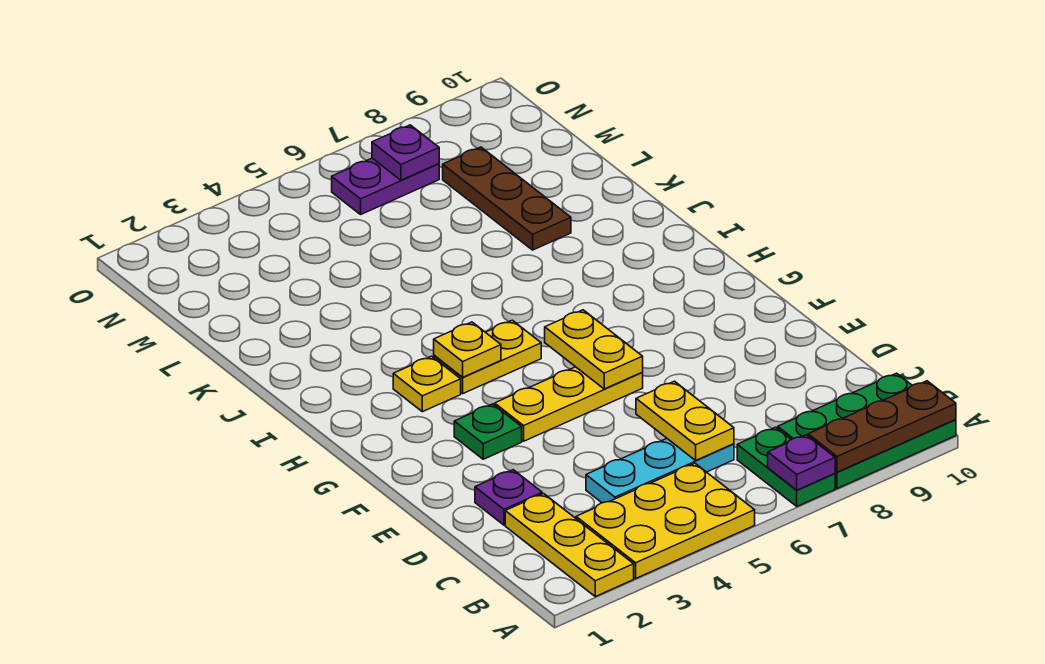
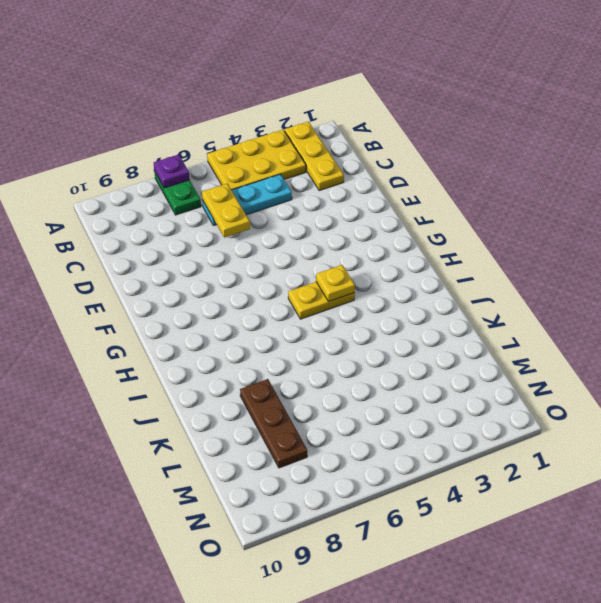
none -> green 2x3 plate [778,373,956,489]
none -> purple 1x1 plate [475,470,542,525]
none -> green 1x1 plate [454,404,522,459]

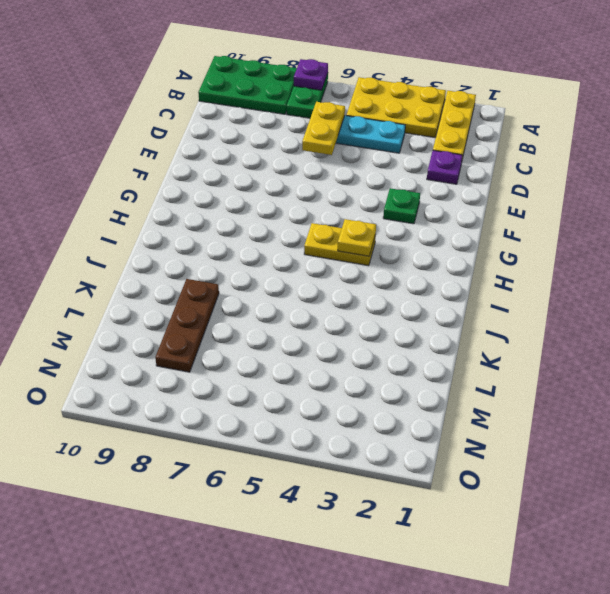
none -> yellow 1x3 plate [495,367,643,441]
none -> yellow 1x1 plate [393,356,461,412]
none -> purple 1x2 plate [332,158,439,214]

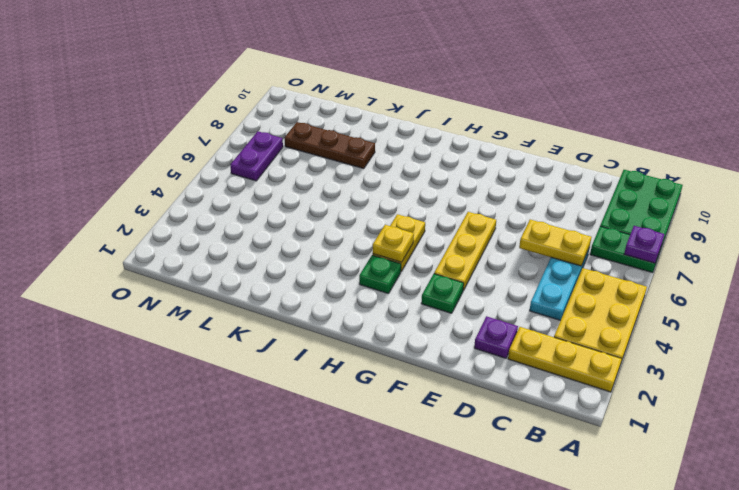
green 1x1 plate [359,255,401,294] -> yellow 1x1 plate [393,356,461,412]
none -> brown 1x3 plate [808,381,956,472]
none -> yellow 1x2 plate [545,310,643,389]
none -> purple 1x1 plate [372,125,439,180]

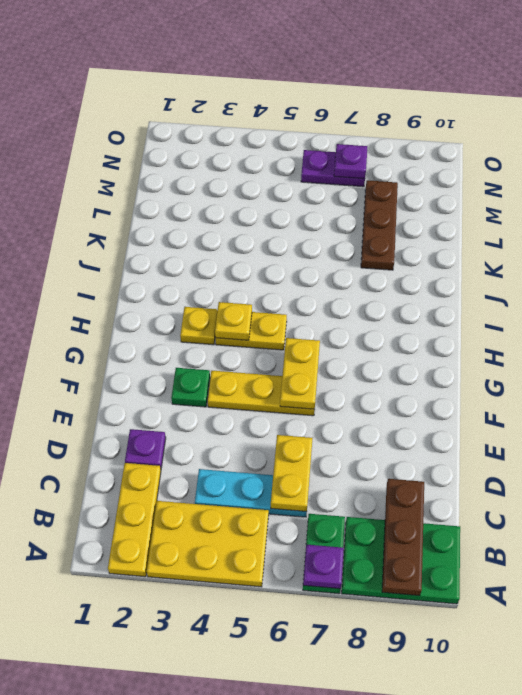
brown 1x3 plate [382,479,424,596] -> brown 1x3 plate turned to [808,381,956,472]

